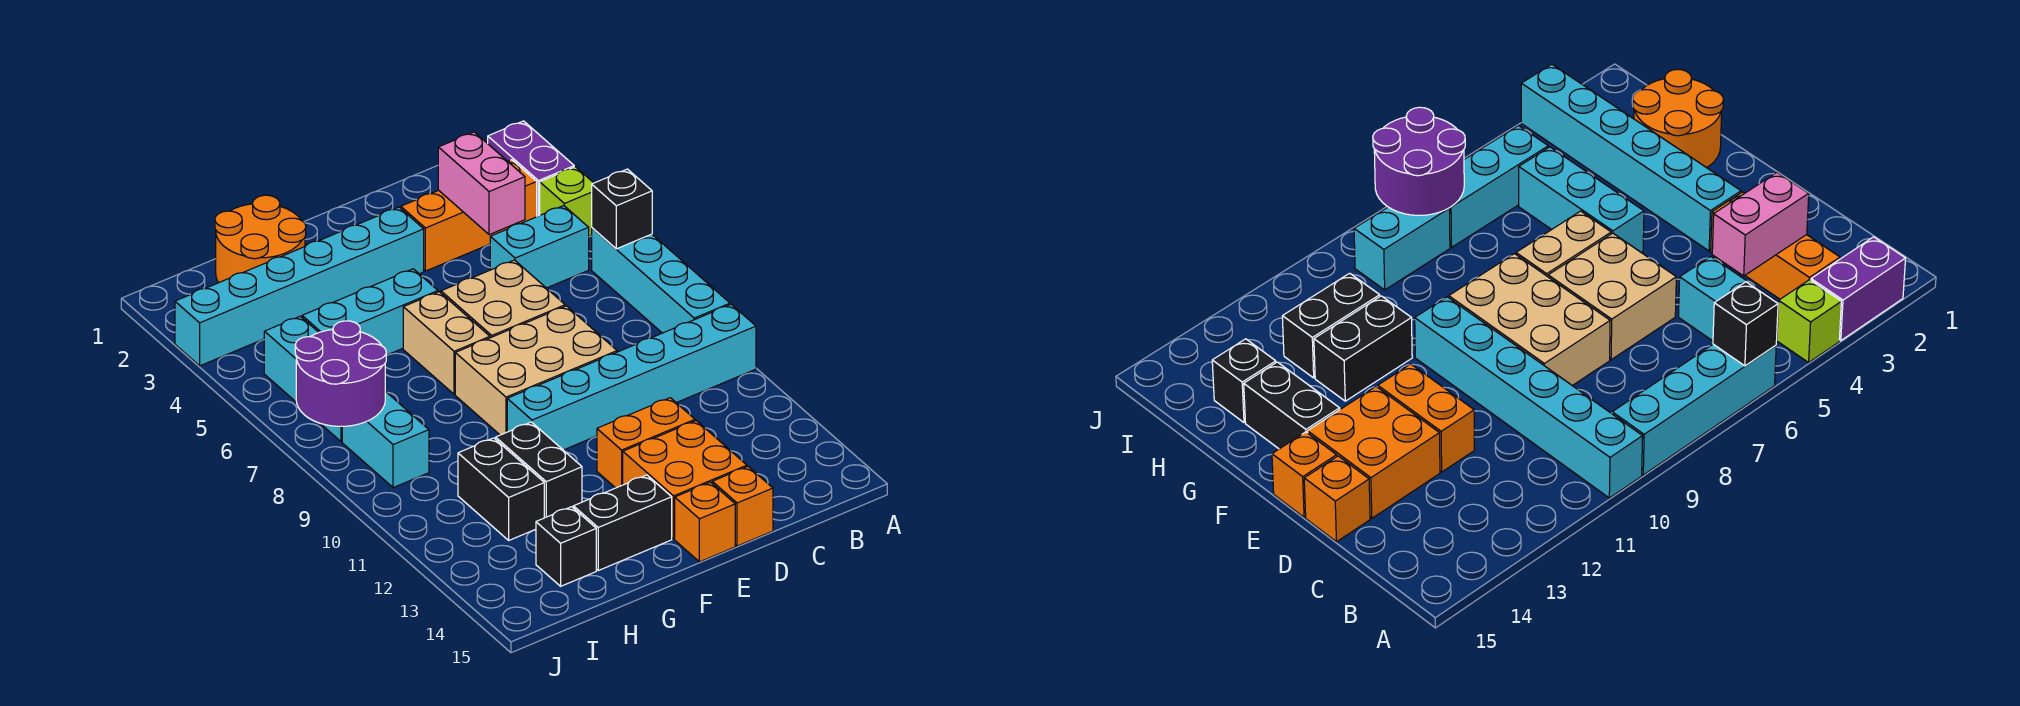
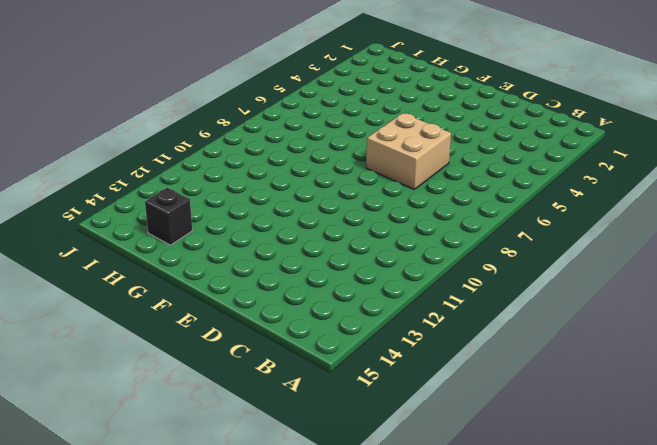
none -> purple 1x2 brick [488,121,574,217]
none -> lime 1x1 brick [540,167,593,236]
none -> cyan 1x4 brick [592,228,730,333]

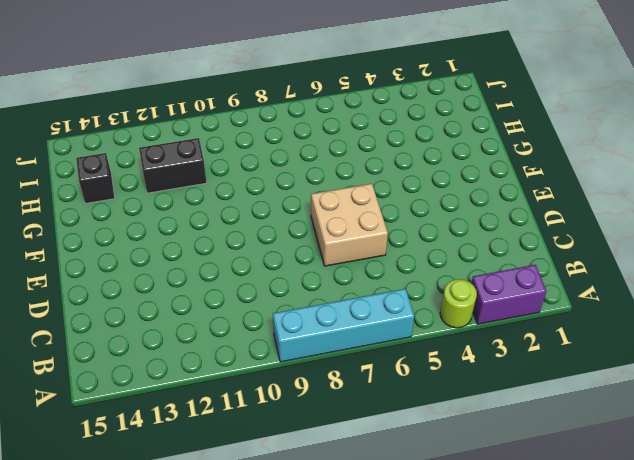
lime 1x1 round brick [440,279,477,328] -> lime 1x1 brick [540,167,593,236]
none -> cyan 1x6 brick [507,304,756,450]
none -> orange 1x3 brick [401,160,537,271]
none -> cyan 1x2 brick [490,206,589,288]

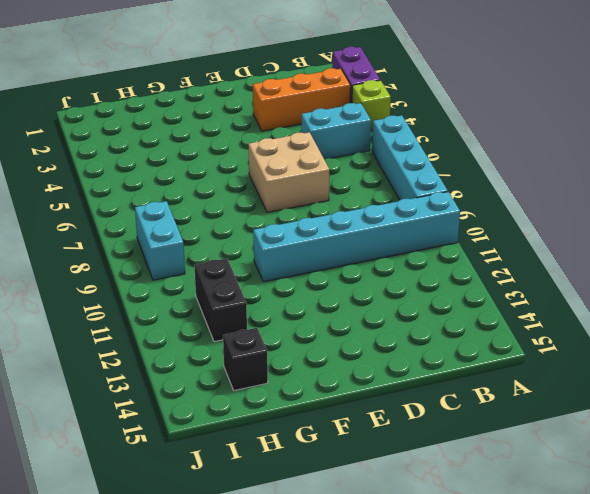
none -> tan 2x3 brick [455,306,617,435]
none -> orange 1x2 brick [597,398,695,488]
none -> orange 2x2 brick [623,421,747,539]

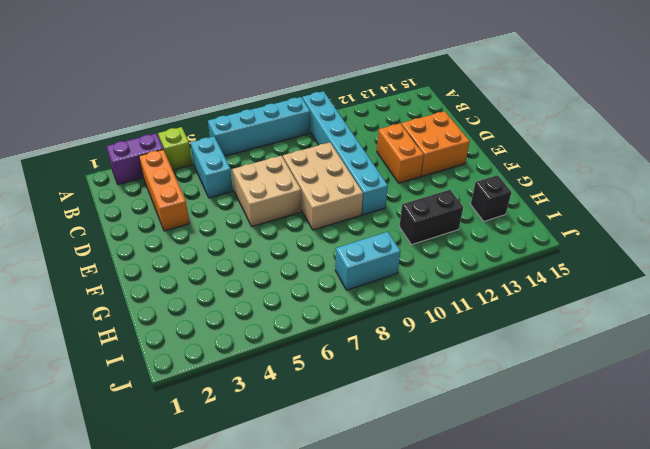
none -> orange 1x1 brick [712,467,773,546]
none -> cyan 1x6 brick [175,207,424,366]
none -> orange 1x1 brick [675,482,735,562]

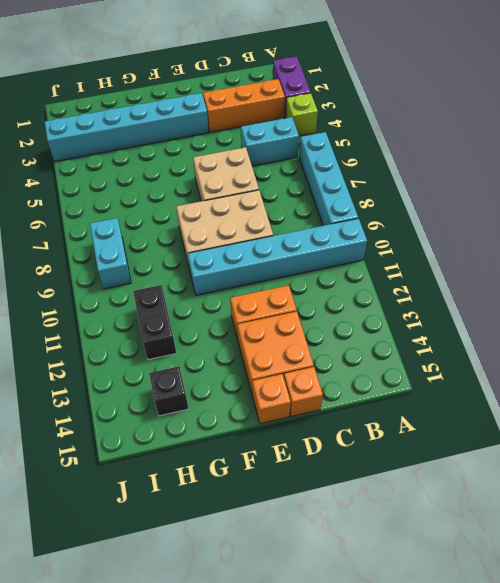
none -> cyan 1x3 brick [302,269,438,355]
none -> tan 1x2 brick [403,292,490,394]
none -> black 1x2 brick [573,475,672,570]

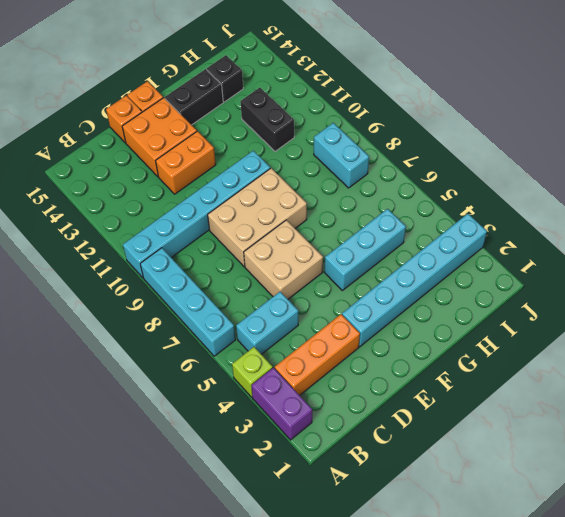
none -> tan 1x2 brick [403,292,490,394]
none -> orange 2x2 round brick [215,195,306,283]
none -> black 1x2 brick [496,422,582,518]

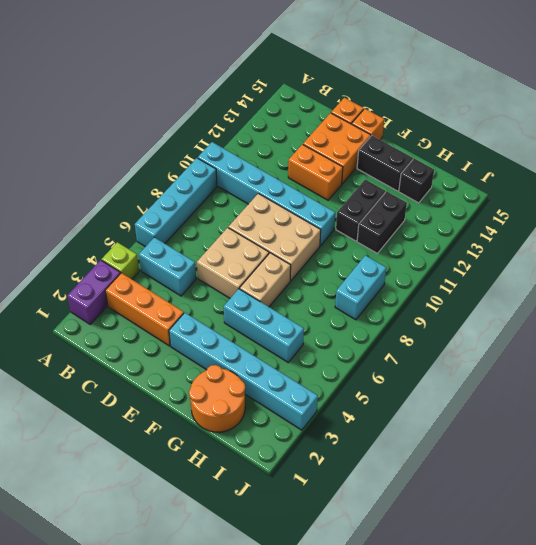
none -> cyan 1x3 brick [264,316,342,442]
none -> black 1x1 brick [592,169,652,249]
none -> pink 1x2 brick [438,132,525,235]

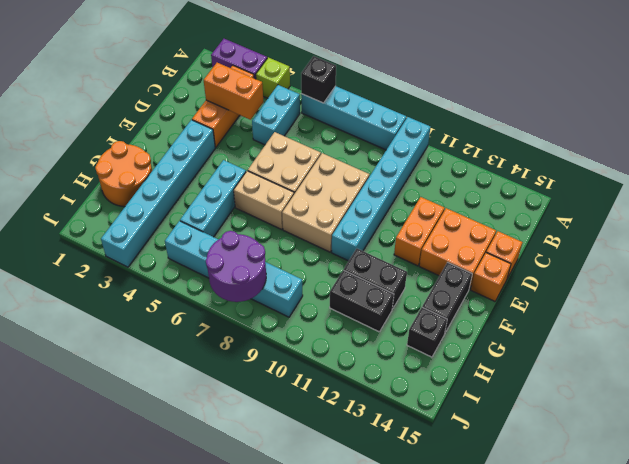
orange 1x2 brick [204,63,263,120] -> pink 1x2 brick [438,132,525,235]

